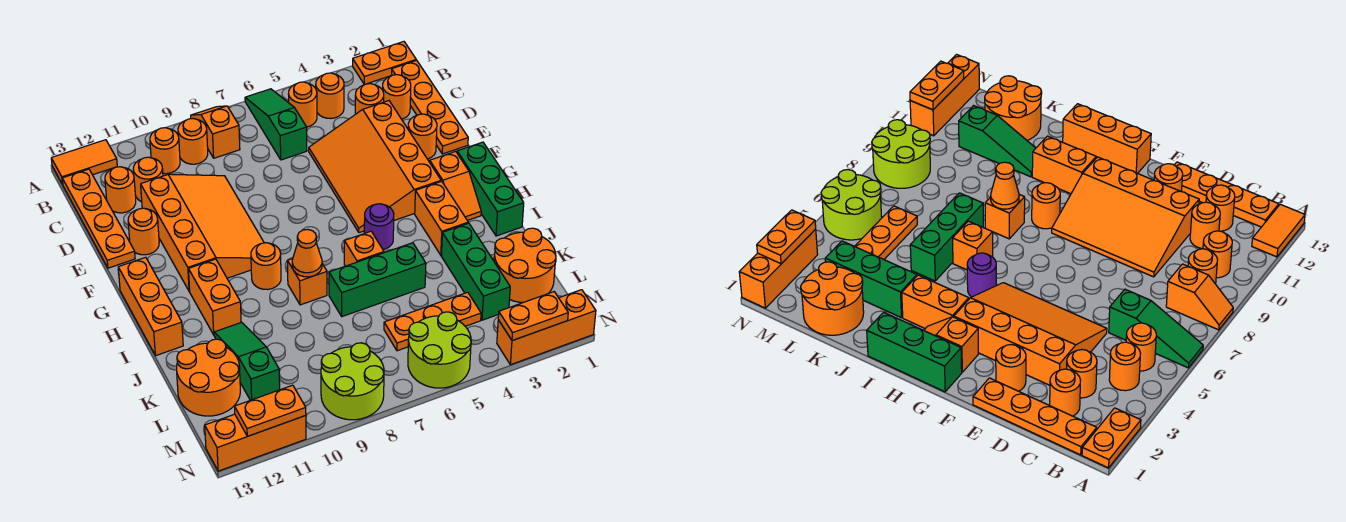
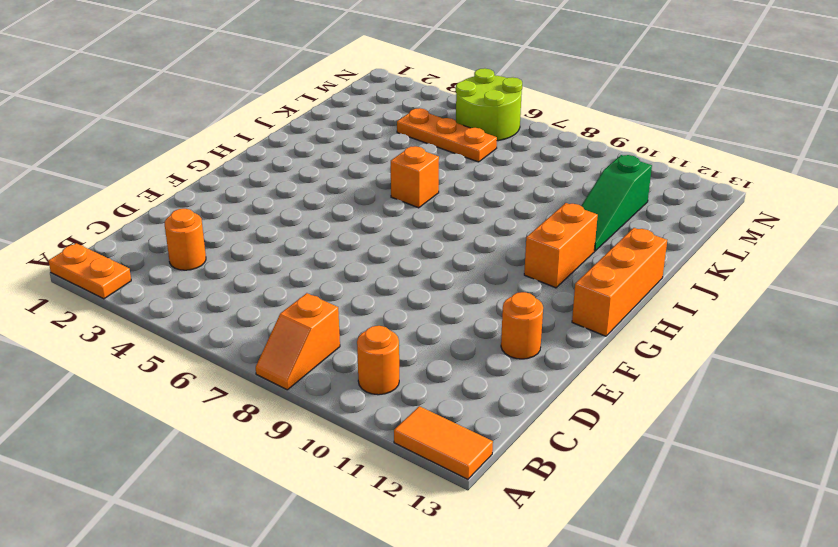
none -> green 1x3 slope [245,89,307,160]
none -> orange 1x4 plate [392,60,468,154]
none -> orange 1x1 round brick [316,73,344,119]
none -> orange 1x1 round brick [289,82,317,127]

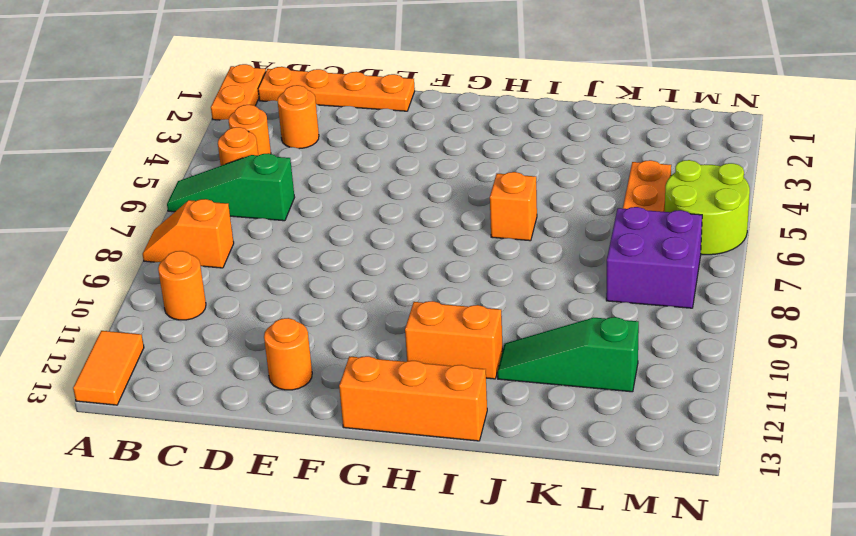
purple 2x2 brick [606,207,702,308] -> lime 2x2 round brick [321,343,384,420]
none -> orange 1x1 round brick [178,119,208,164]
none -> orange 1x4 plate [62,169,135,268]
none -> orange 1x1 round brick [383,75,411,119]
none -> orange 1x1 round brick [133,157,163,202]

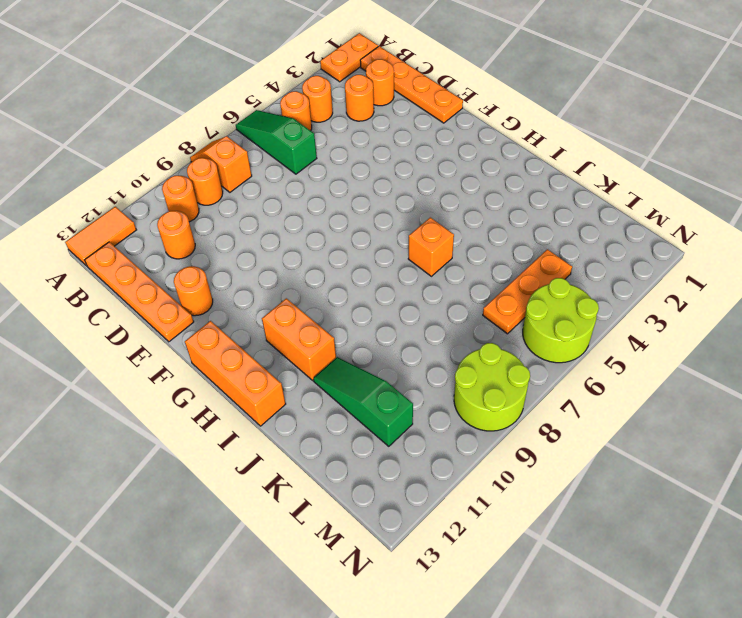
none -> orange 1x1 round brick [105,167,136,213]
none -> orange 3x4 slope [309,101,441,233]
none -> orange 3x4 slope [141,174,264,291]
none -> orange 1x1 round brick [408,114,437,159]

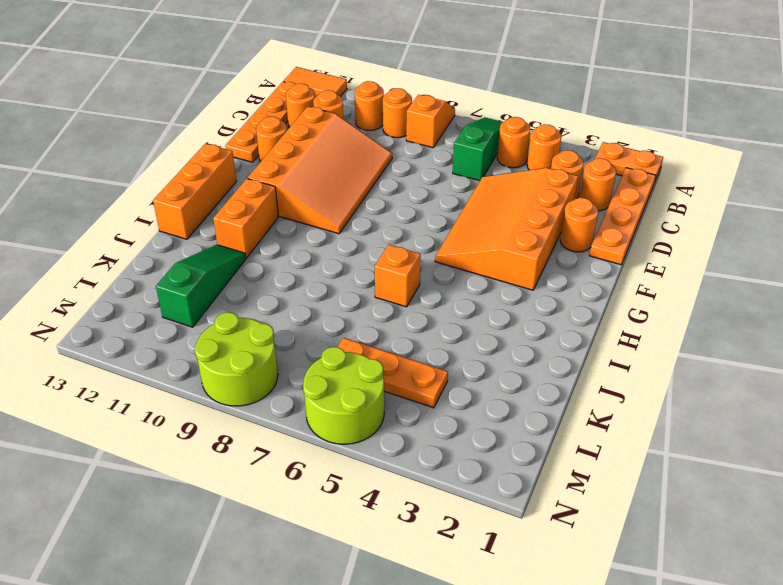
none -> green 1x3 brick [457,142,524,236]
none -> orange 1x2 slope [430,151,481,221]
none -> orange 1x2 brick [415,181,468,255]
none -> purple 1x1 round brick [364,204,394,250]

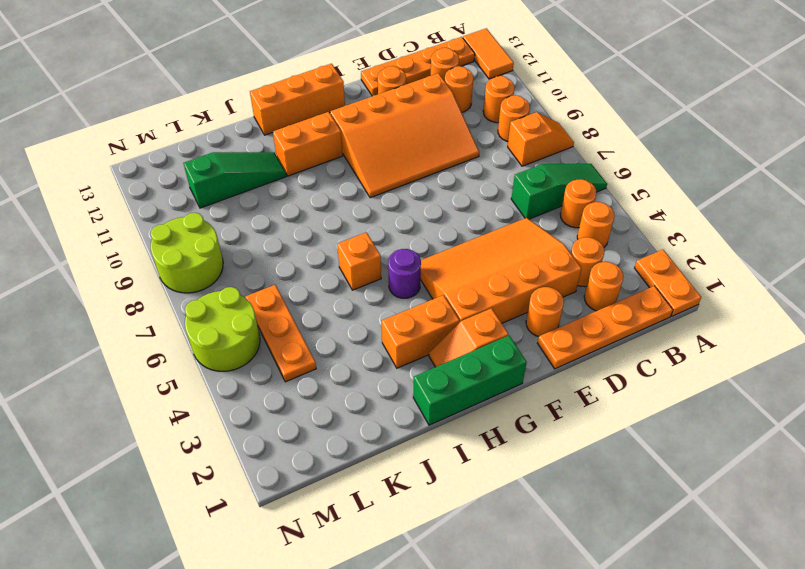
none -> orange 1x1 round brick [251,243,281,290]
none -> orange 1x1 brick [287,259,327,305]
none -> green 1x3 brick [441,223,510,320]
none -> green 1x3 brick [329,243,426,317]

